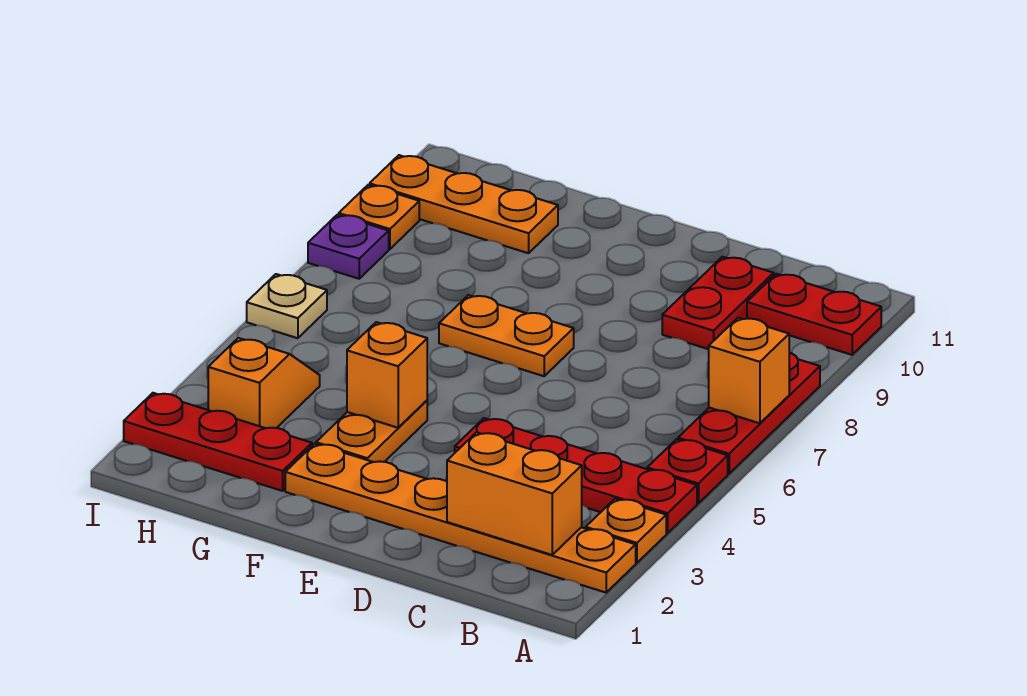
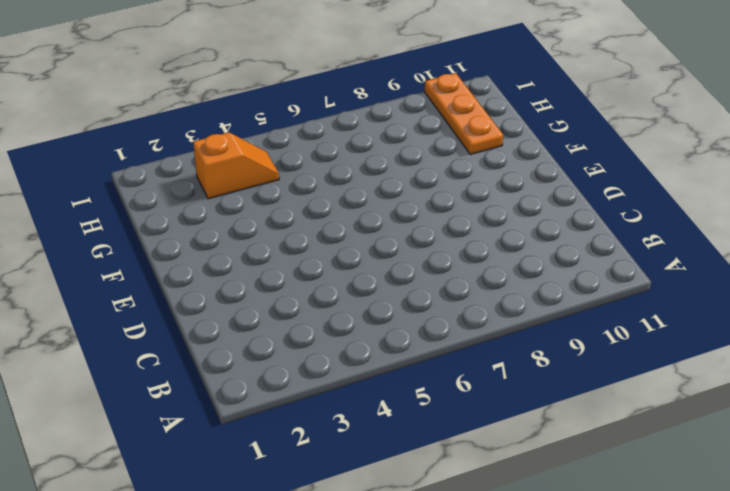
none -> orange 1x6 plate [285,444,636,593]
none -> orange 1x1 plate [586,499,666,563]
none -> red 1x4 plate [455,418,697,533]

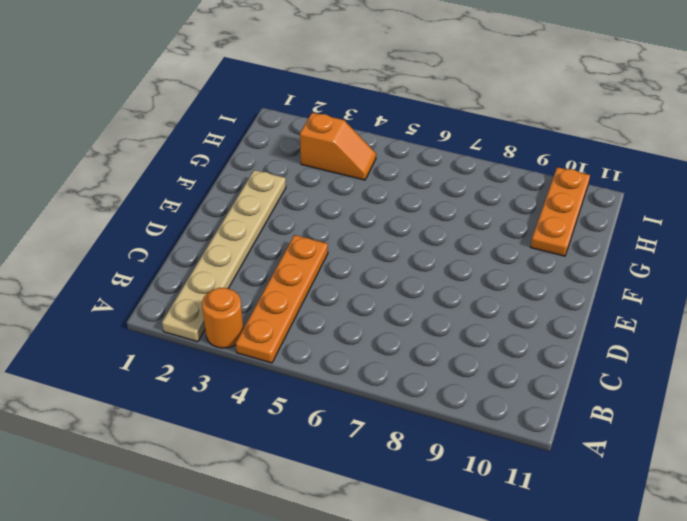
tan 1x6 plate [162,170,286,342] -> orange 1x6 plate [285,444,636,593]
orange 1x1 round brick [202,288,243,348] -> orange 1x1 plate [586,499,666,563]
orange 1x4 plate [236,235,328,363] -> red 1x4 plate [455,418,697,533]
none -> red 1x1 plate [647,439,728,504]
none -> red 1x3 plate [678,353,820,474]
none -> red 1x2 plate [747,274,881,355]

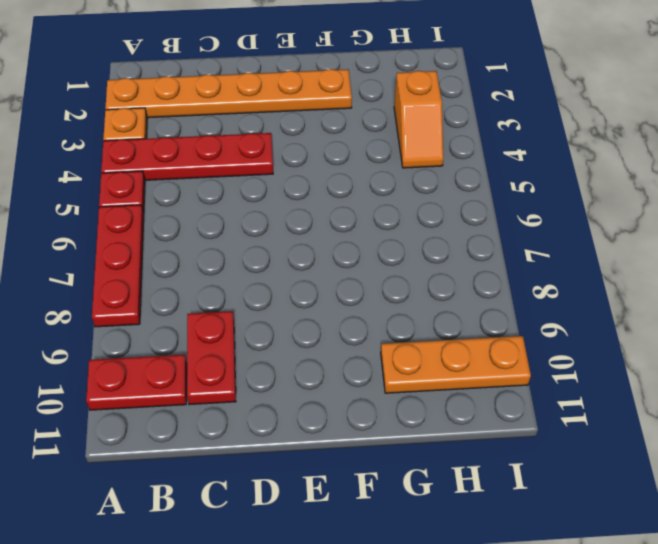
none -> orange 1x2 plate [439,295,574,376]
none -> orange 1x2 plate [316,401,427,462]
none -> red 1x3 plate [124,393,312,491]

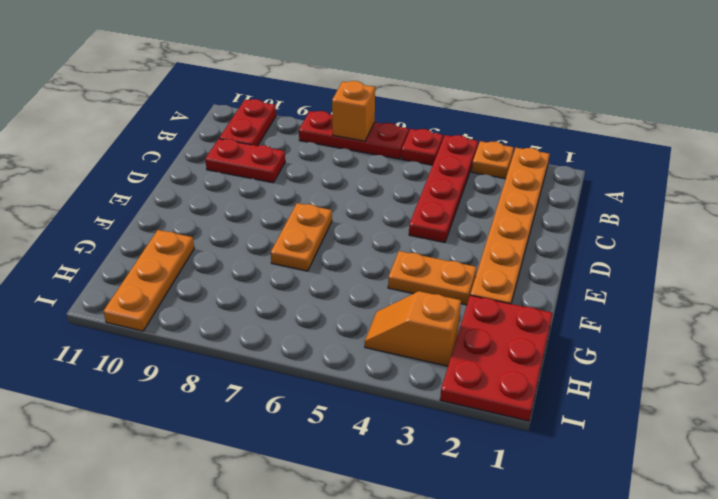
red 2x3 plate [440,295,553,421] -> red 1x3 plate [124,393,312,491]
none -> tan 1x1 plate [247,274,327,338]
none -> purple 1x1 plate [308,215,389,279]
none -> orange 1x1 plate [339,185,419,249]

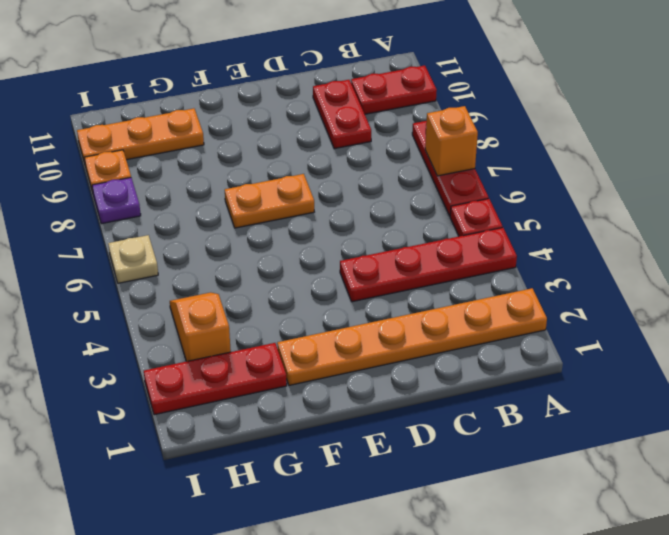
none -> orange 1x1 plate [586,499,666,563]
none -> orange 1x2 plate [316,401,427,462]
none -> orange 1x2 brick [447,432,582,555]

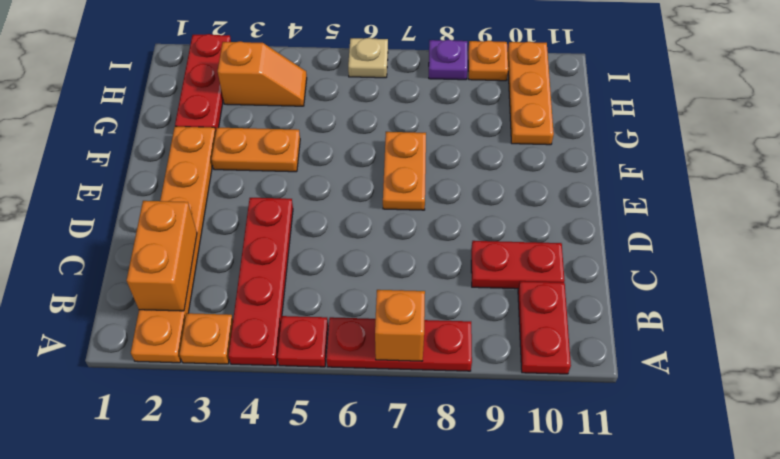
none -> orange 1x1 brick [347,322,427,428]

